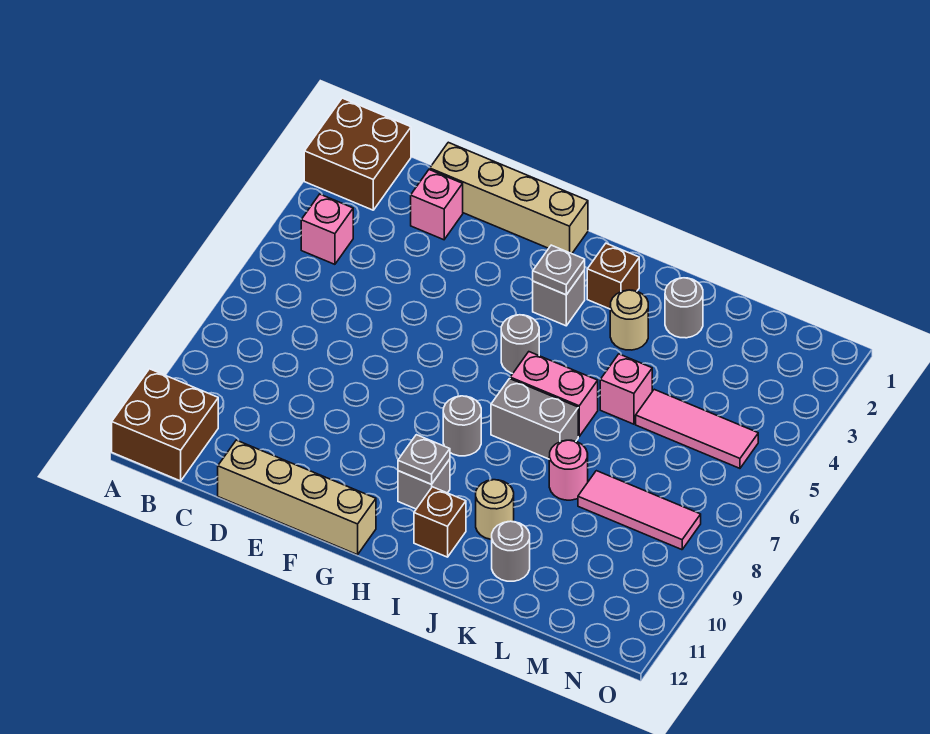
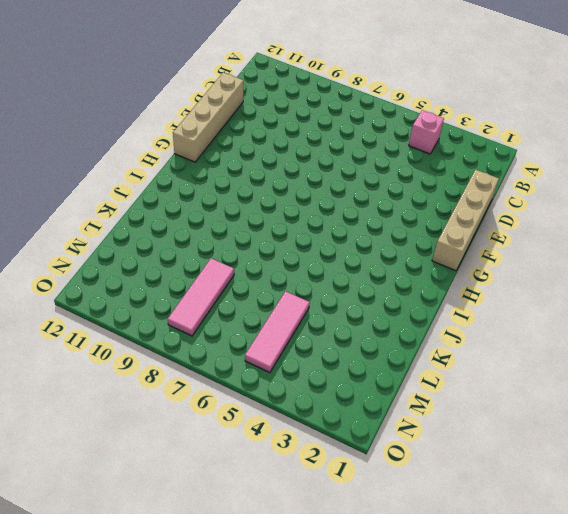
none -> brown 2x2 brick [304,98,411,210]
none -> brown 2x2 brick [112,369,218,481]
none -> pink 1x1 brick [411,169,463,240]

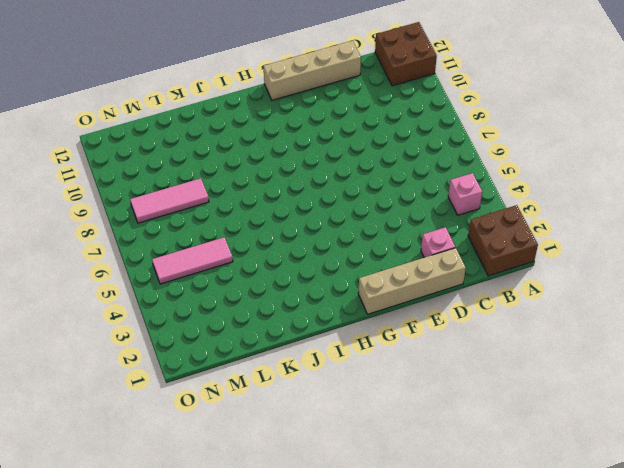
none -> grey 1x1 brick [533,270,585,326]
none -> grey 1x1 round brick [501,315,539,374]
none -> grey 1x1 round brick [443,396,481,456]

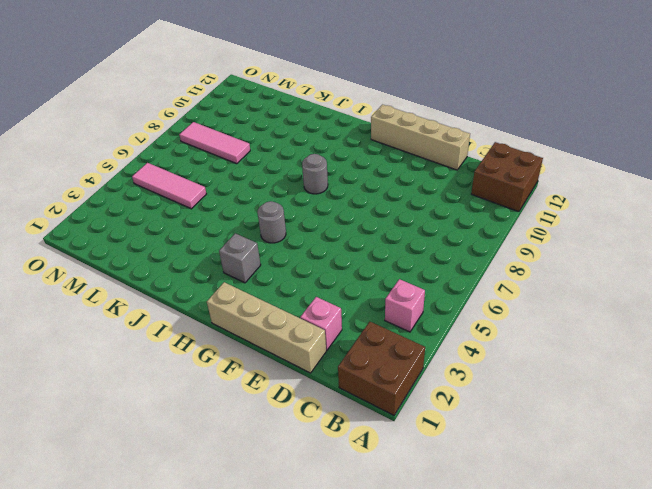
none -> grey 1x1 brick [398,459,450,509]
none -> brown 1x1 brick [587,243,639,309]
none -> pink 1x2 brick [510,352,598,436]

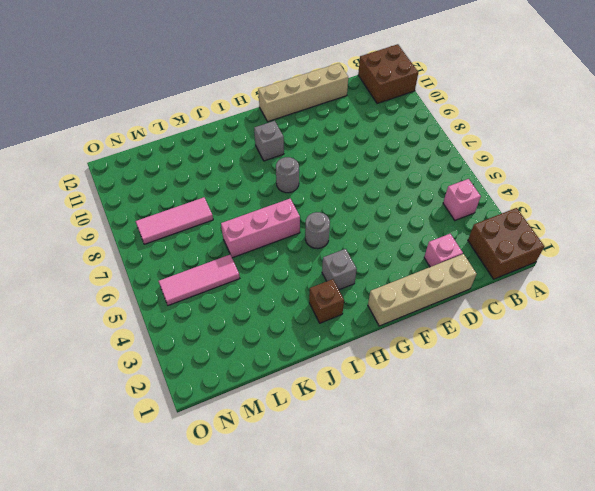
pink 1x3 brick [221,199,300,258] -> pink 1x2 brick [510,352,598,436]
none -> grey 1x2 brick [491,379,578,459]
none -> brown 1x1 brick [414,487,466,557]
none -> tan 1x1 round brick [610,290,648,350]

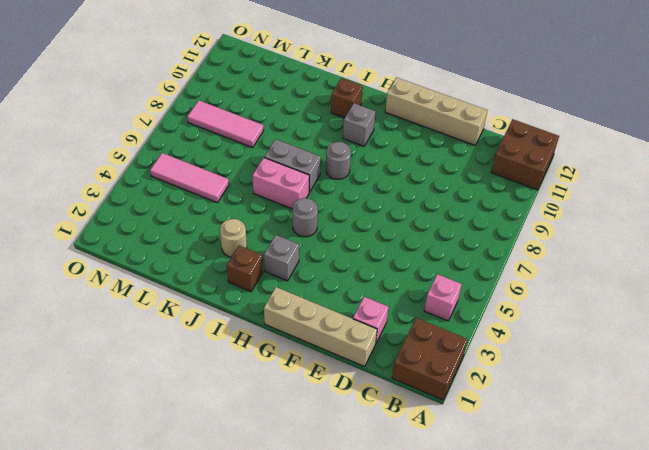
none -> tan 1x1 round brick [476,480,514,540]
none -> grey 1x1 round brick [665,278,703,338]
none -> pink 1x1 brick [600,354,652,424]

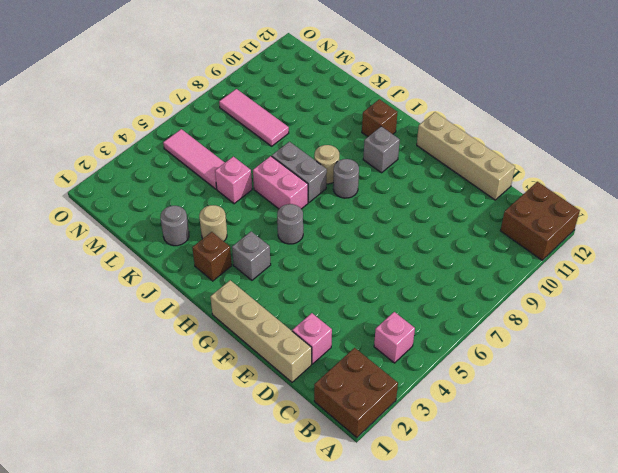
tan 1x1 round brick [314,145,339,184] -> tan 1x1 round brick moved to [476,480,514,540]
none -> pink 1x1 round brick [549,440,588,500]
none -> grey 1x1 round brick [492,521,530,581]
none -> grey 1x1 plate [533,245,585,295]

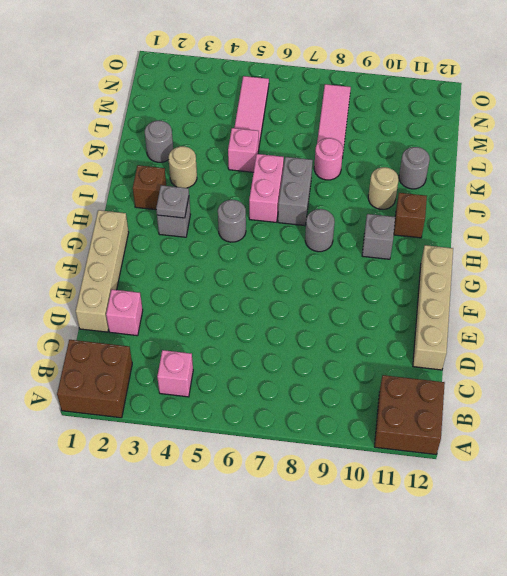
none -> grey 1x1 plate [398,435,450,484]

